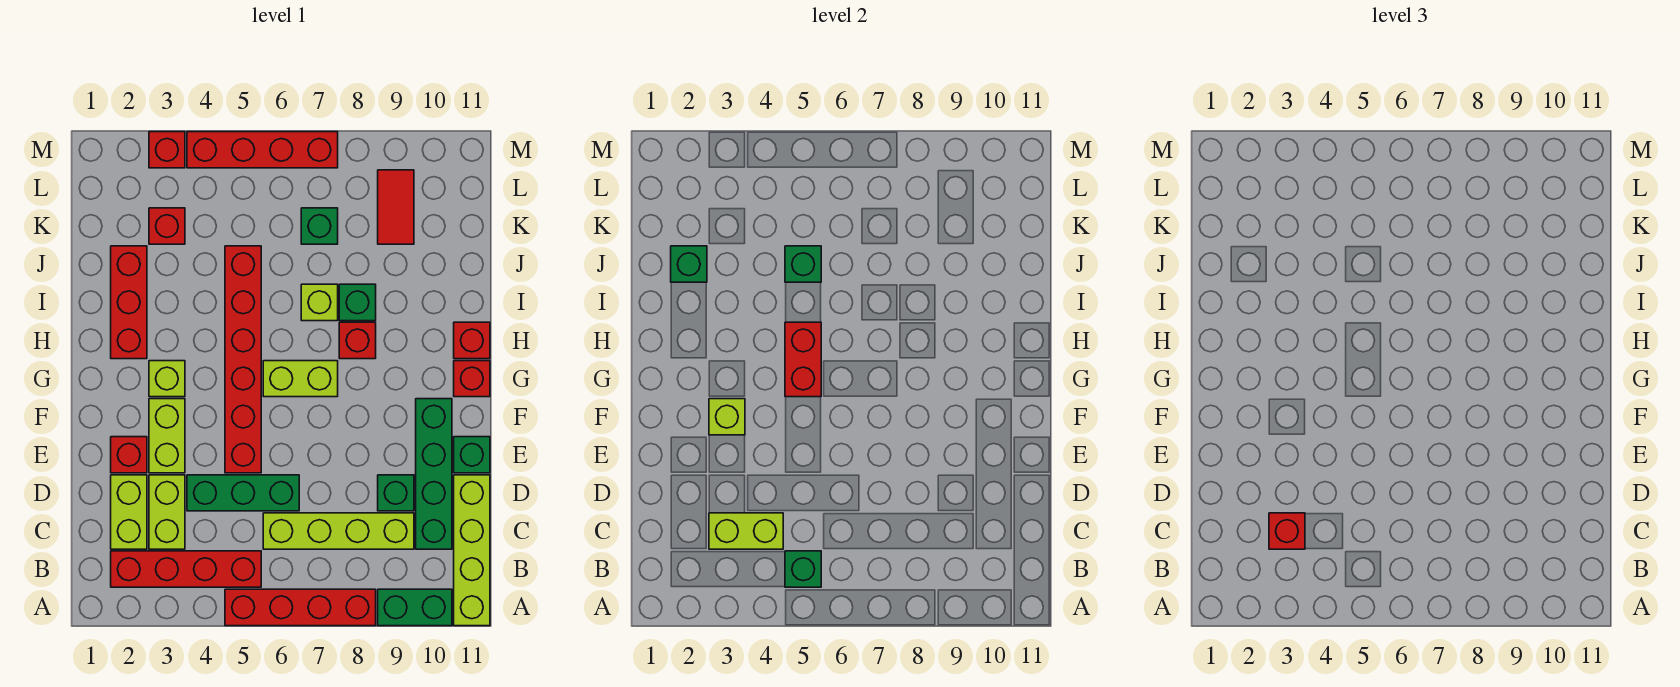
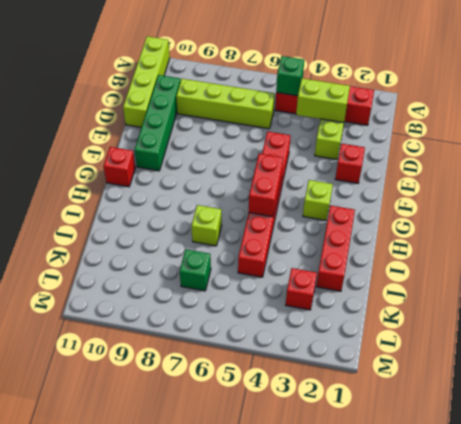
none -> red 1x4 brick [225,589,376,626]
none -> green 1x2 brick [378,589,452,626]
none -> lime 1x2 brick [111,475,147,549]
none -> green 1x3 brick [187,475,299,511]

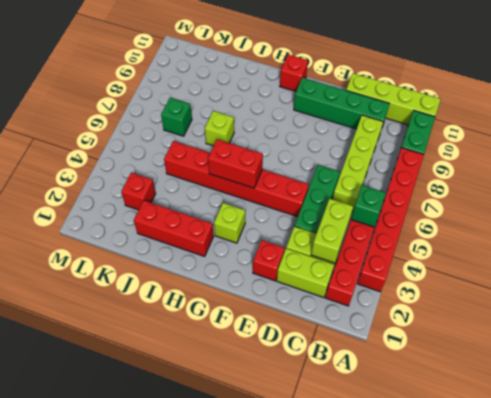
red 1x6 brick [357,148,424,292] -> red 1x4 brick [225,589,376,626]
none -> green 1x1 brick [378,475,414,511]
none -> lime 1x2 brick [149,399,185,473]
none -> green 1x1 brick [454,437,490,473]
none -> lime 1x2 brick [263,361,338,397]

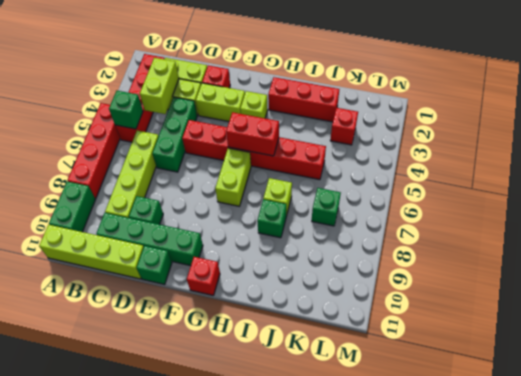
none -> red 1x1 brick [339,322,376,359]
none -> red 1x1 brick [454,322,490,359]
none -> red 1x2 tile [378,170,414,244]
none -> red 1x1 brick [149,132,185,168]

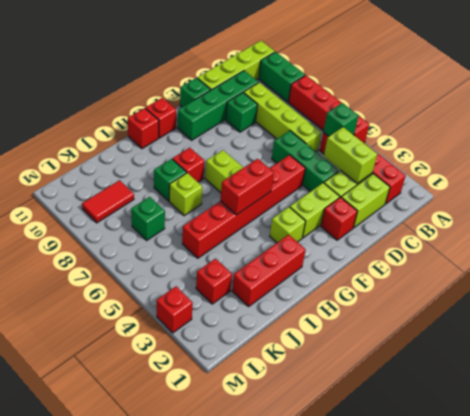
none -> red 1x4 brick [187,132,338,168]
none -> lime 1x1 brick [709,399,745,435]
none -> green 1x1 brick [671,246,707,282]
none -> green 1x1 brick [785,246,821,282]

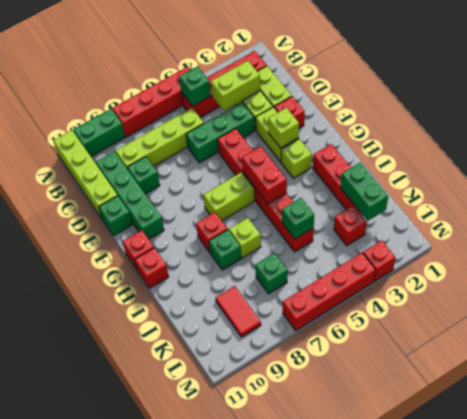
green 1x2 brick [340,163,388,221] -> green 1x1 brick [671,246,707,282]
none -> red 1x1 brick [1269,513,1305,549]

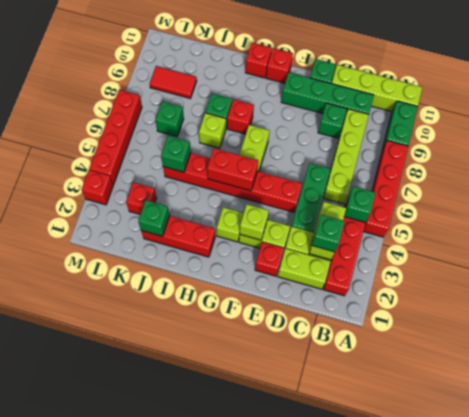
green 1x1 brick [312,214,345,252] -> red 1x1 brick [1269,513,1305,549]

